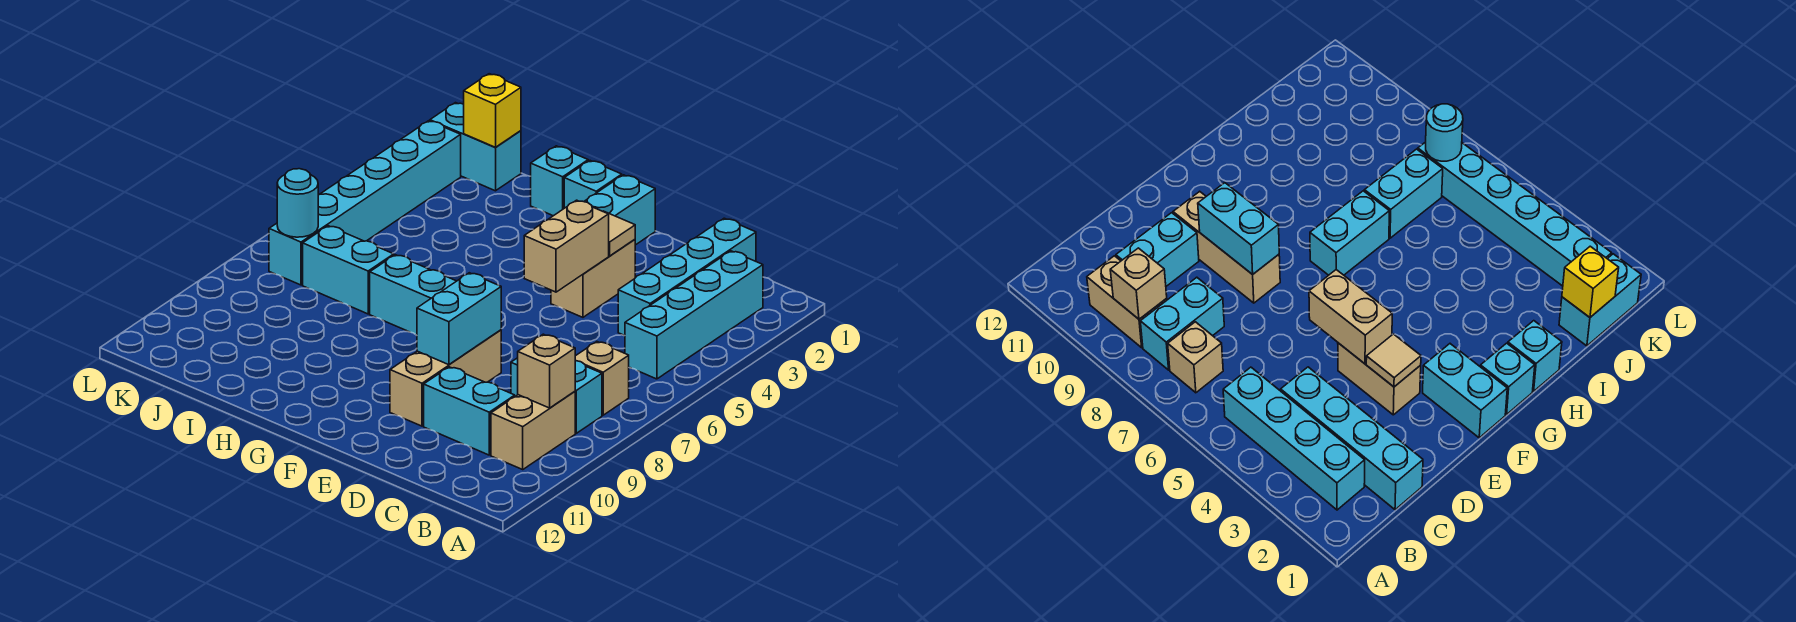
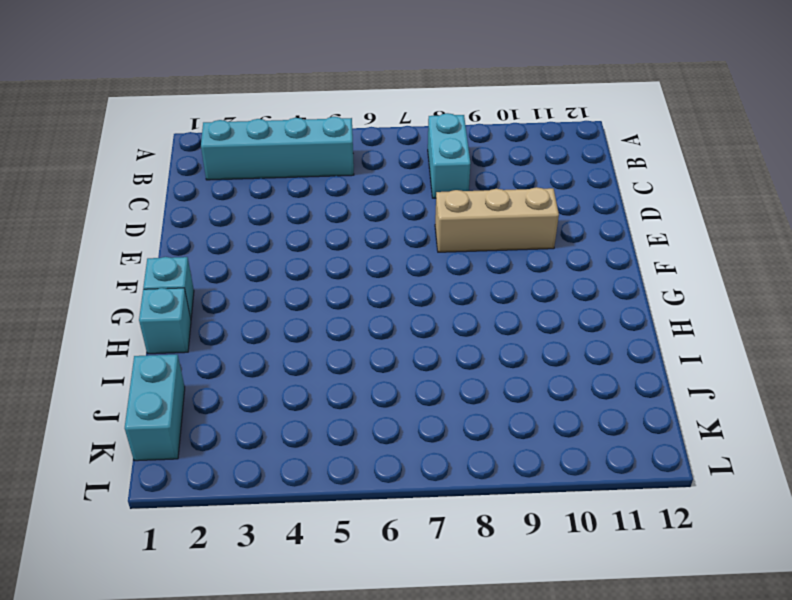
none -> tan 1x1 brick [575,342,629,415]
none -> tan 1x2 brick [491,391,575,469]
none -> cyan 1x4 brick [618,218,756,336]

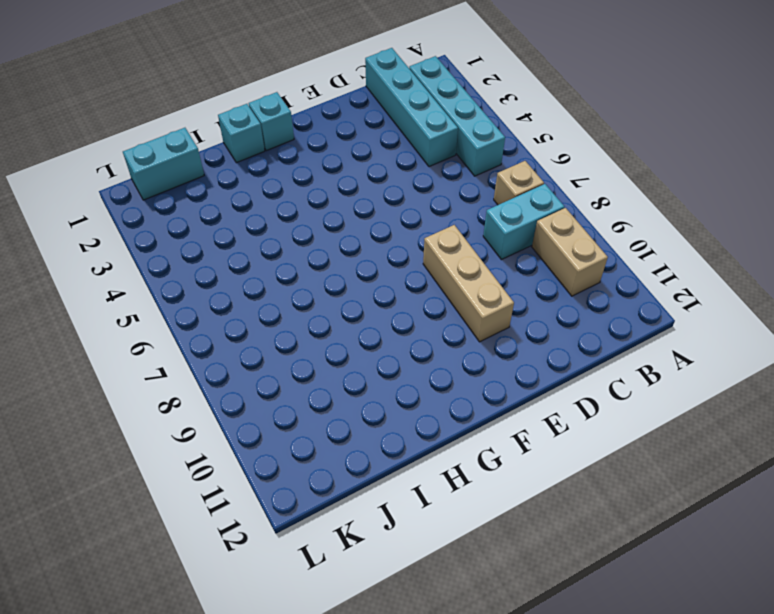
none -> cyan 1x2 brick [424,367,515,455]
none -> tan 1x2 brick [551,239,635,317]
none -> cyan 1x2 brick [584,175,655,245]

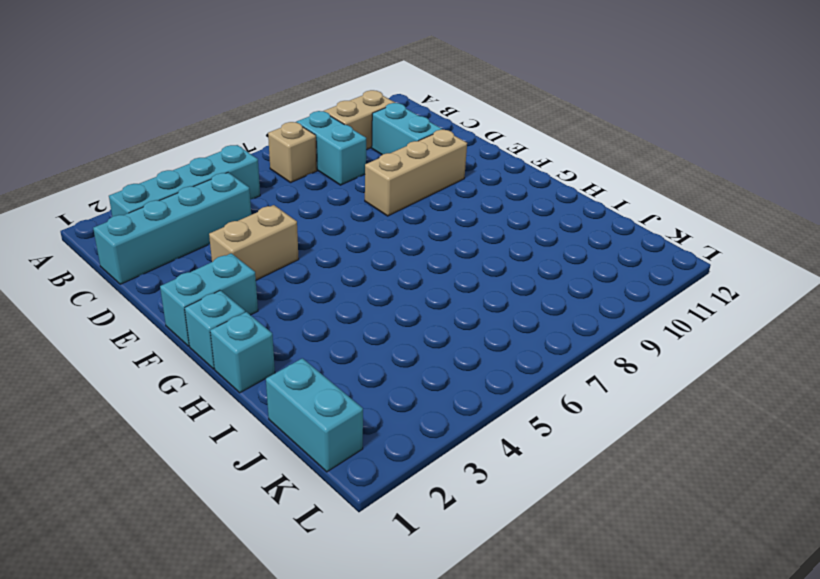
none -> cyan 1x2 brick [370,255,456,335]
none -> cyan 1x2 brick [303,226,394,314]
none -> cyan 1x6 brick [269,121,461,285]

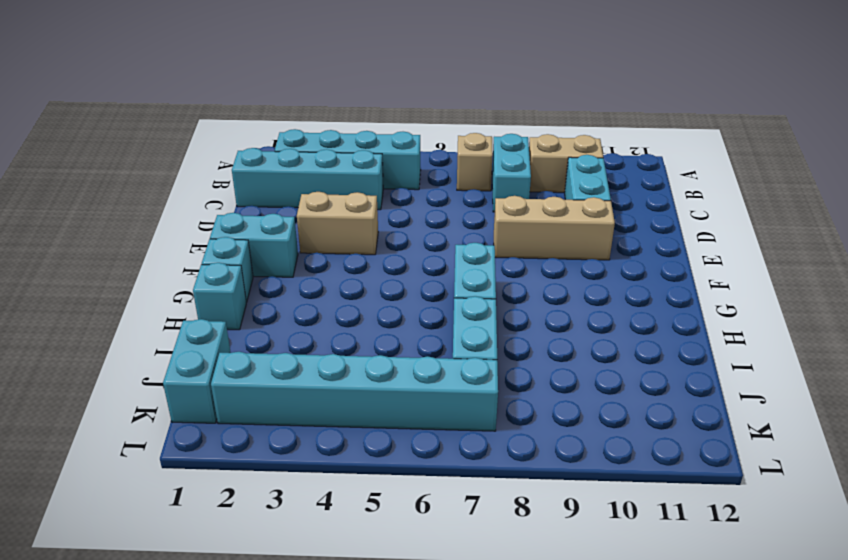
none -> tan 1x1 brick [518,334,575,408]
none -> tan 1x1 tile [603,211,635,256]
none -> tan 1x2 brick [524,200,609,292]

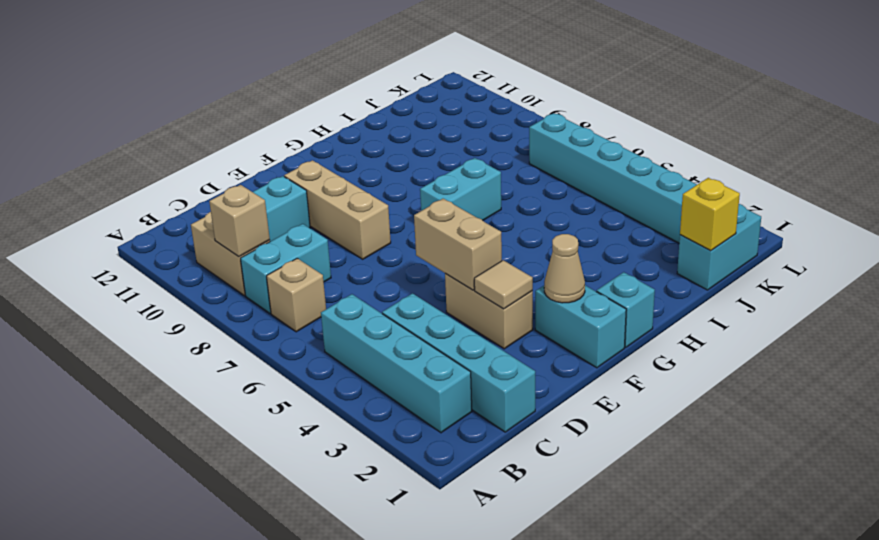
tan 1x1 cone [544,234,585,303] -> none
none -> cyan 1x1 brick [531,146,588,216]
none -> cyan 1x2 brick [303,226,394,314]
none -> cyan 1x2 brick [417,273,501,365]

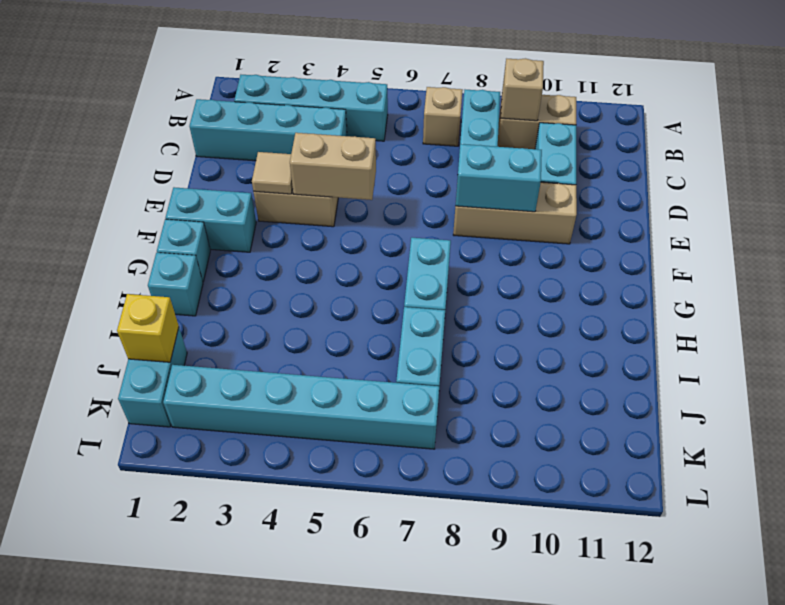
none -> cyan 1x1 round brick [277,169,318,237]

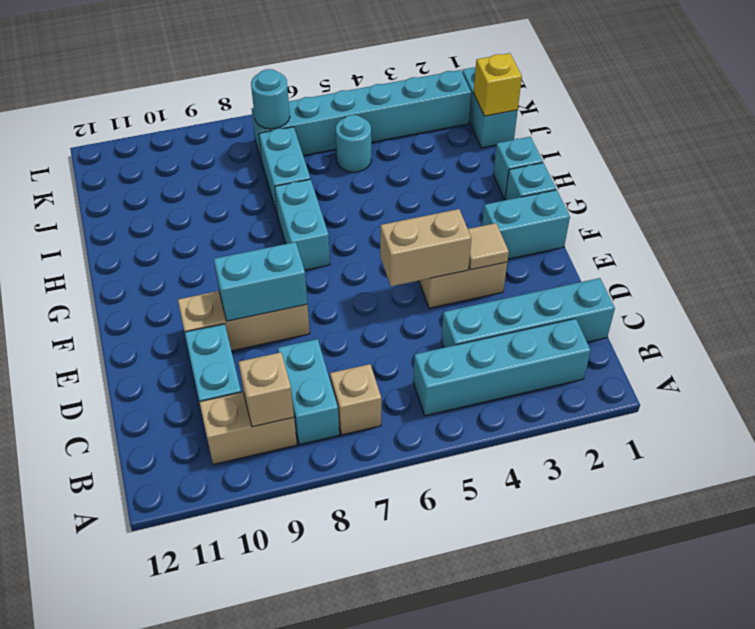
cyan 1x1 round brick [336,115,371,172] -> none

